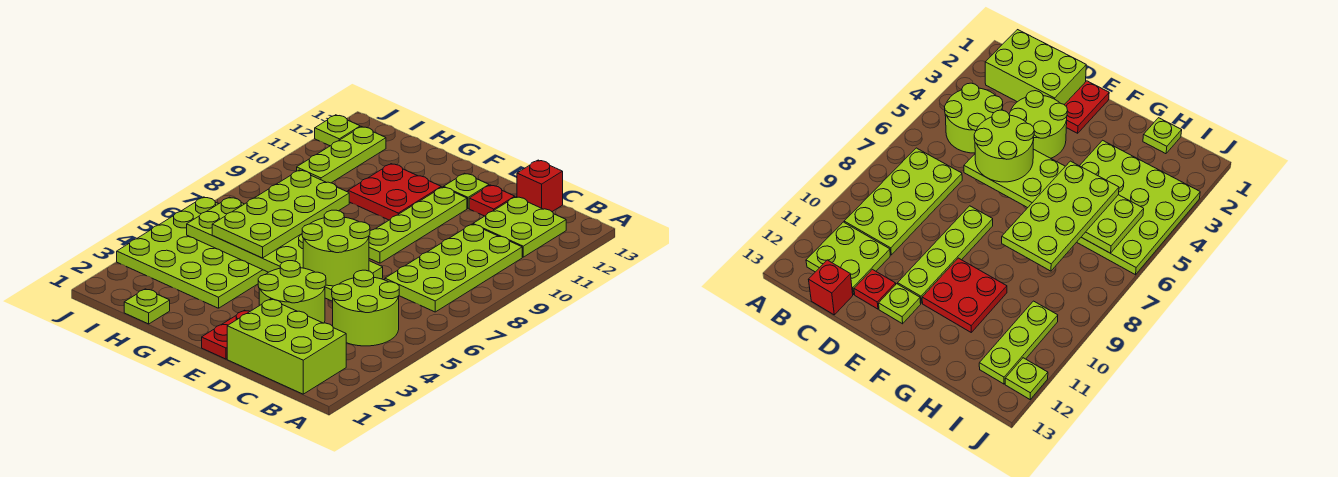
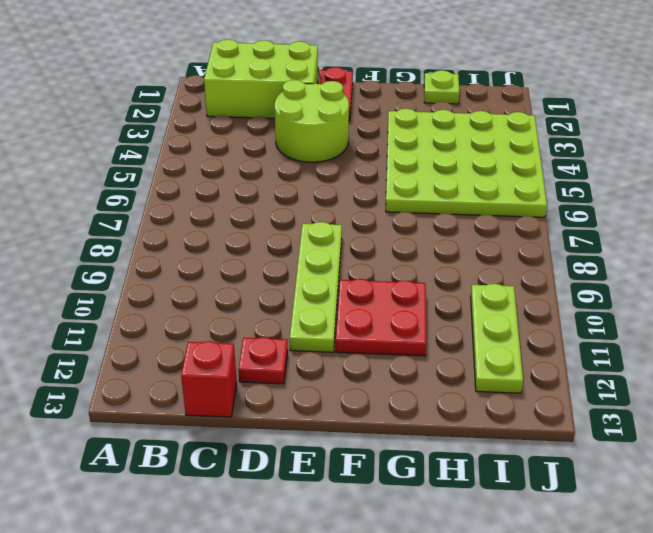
none -> lime 2x2 round brick [332,270,399,346]
none -> lime 2x4 plate [385,224,522,312]
none -> lime 2x2 plate [473,197,566,257]

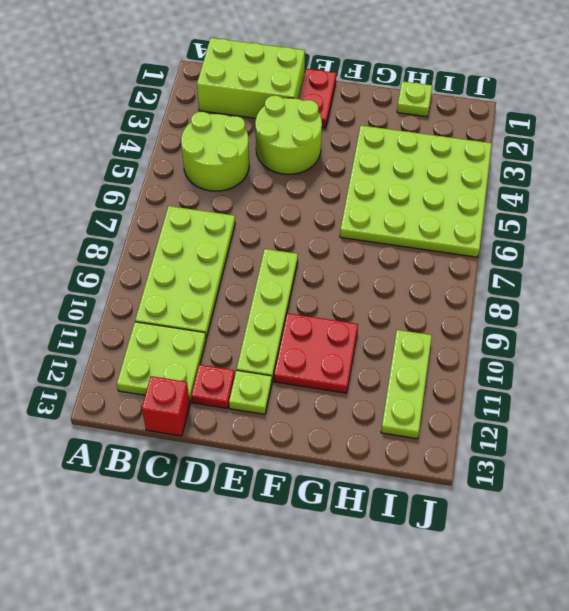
none -> lime 1x1 plate [315,115,360,146]
none -> lime 2x6 plate [187,197,383,301]
none -> lime 2x2 round brick [302,210,370,286]

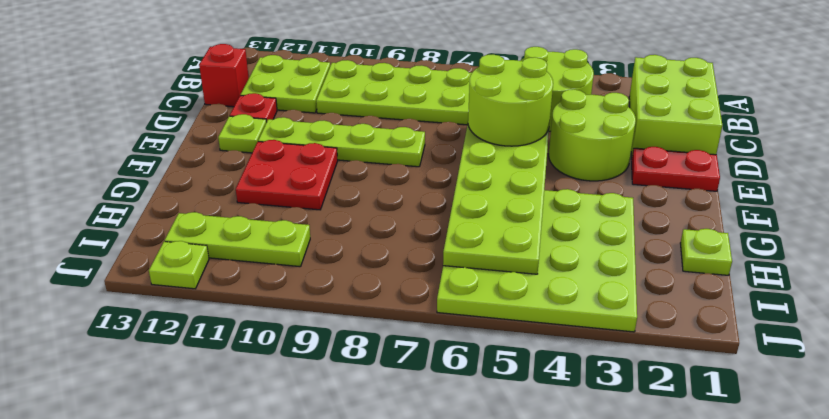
none -> lime 2x4 plate [212,170,349,258]

